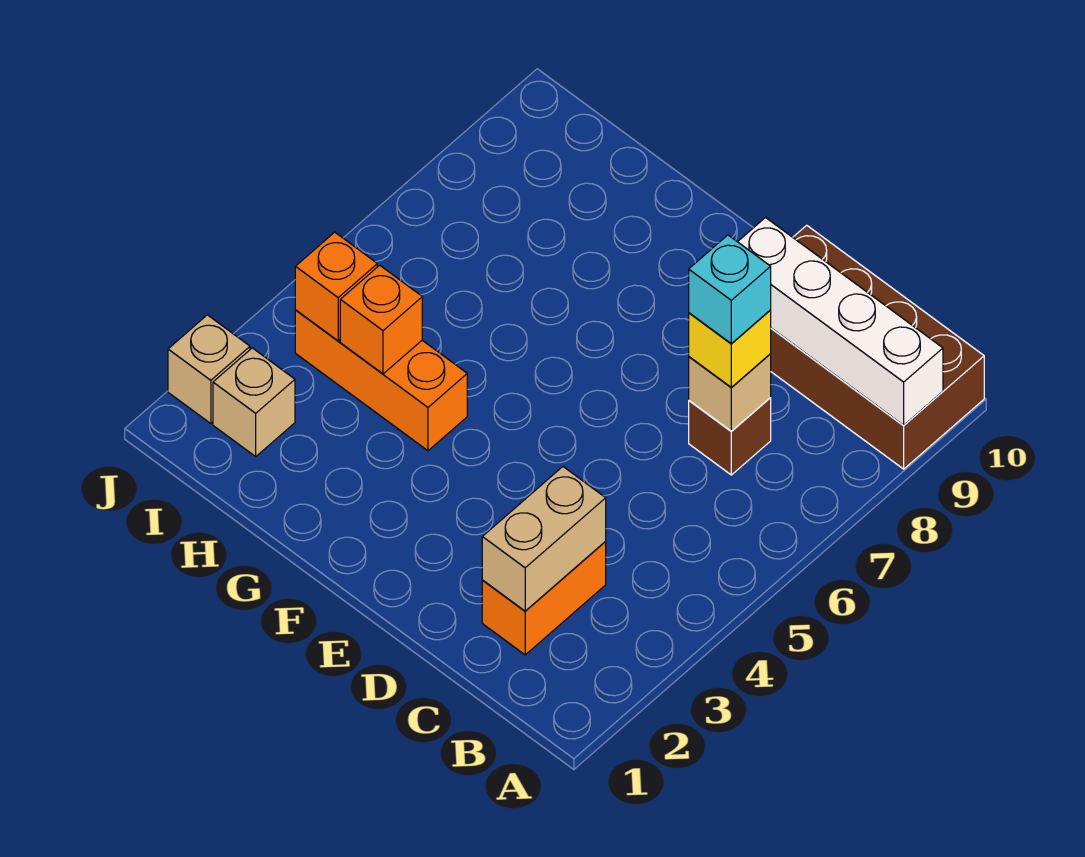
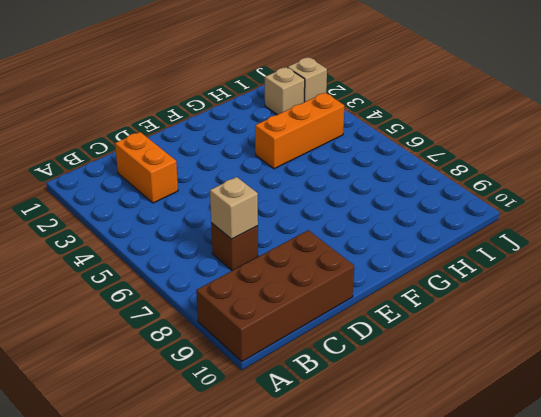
none -> white 1x4 brick [738,218,943,425]
none -> tan 1x2 brick [482,467,606,611]
none -> orange 1x1 brick [340,265,422,374]

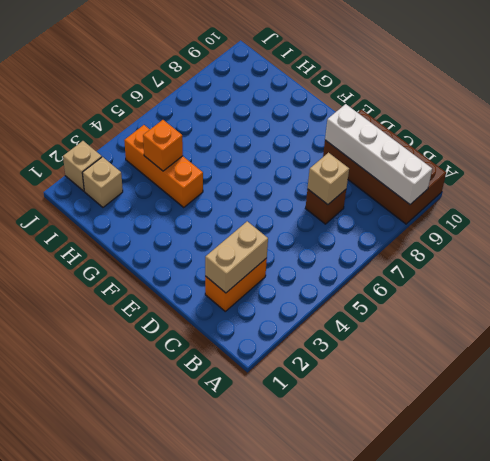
none -> orange 1x1 brick [295,232,377,341]
none -> yellow 1x1 brick [689,310,771,387]
none -> cyan 1x1 brick [689,235,771,343]

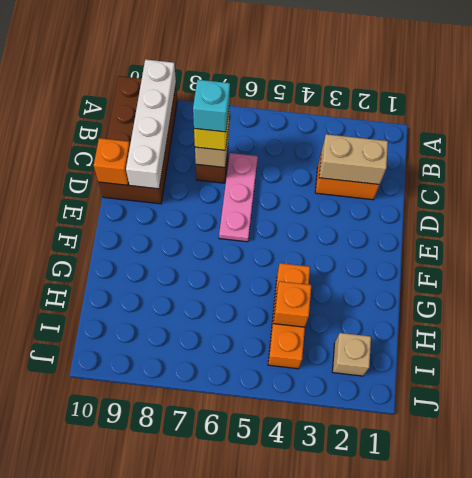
pink 1x3 plate [219,153,258,242] -> none
orange 1x1 brick [94,138,130,185] -> orange 1x1 brick moved to [295,232,377,341]
none -> tan 1x1 brick [168,315,250,424]

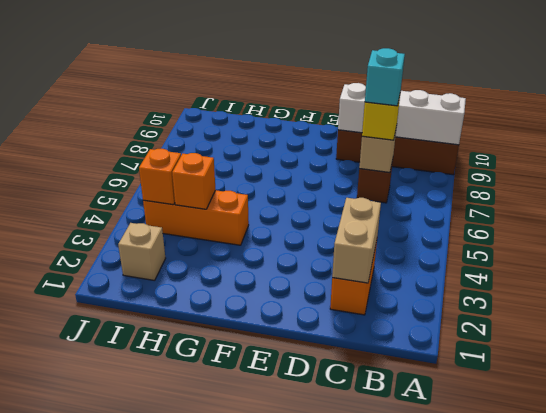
none -> tan 1x1 brick [168,315,250,424]

